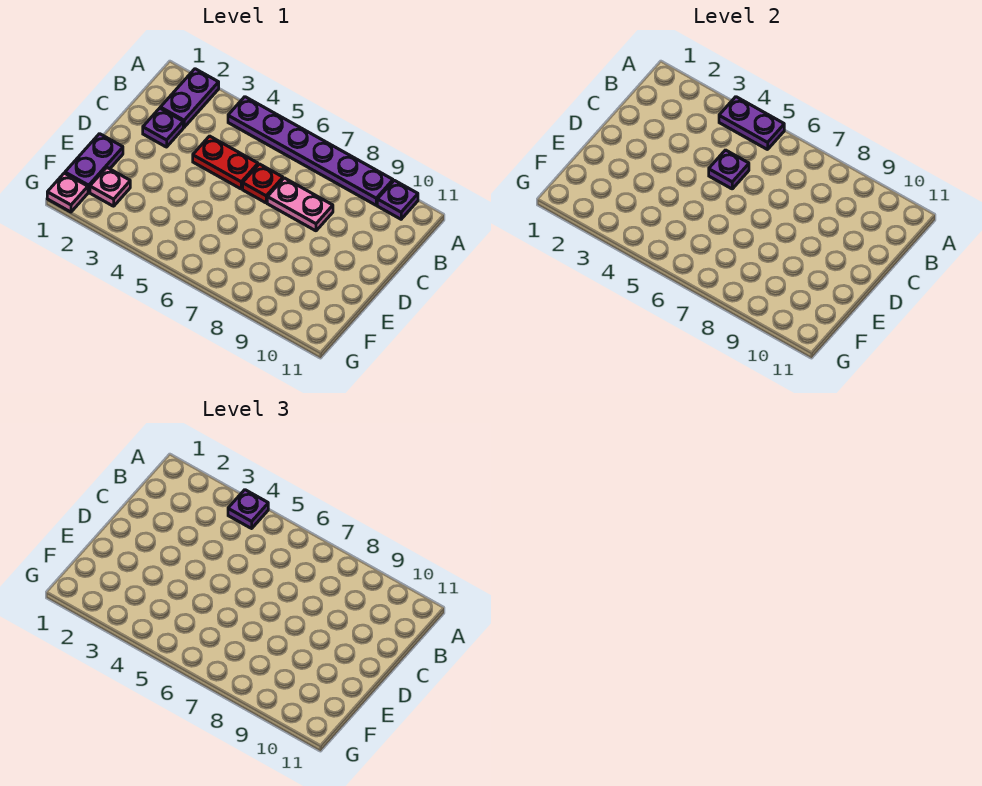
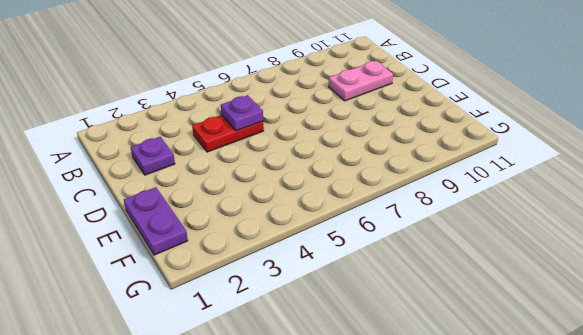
pink 1x2 plate [328,61,393,101] -> pink 1x2 plate moved to [267,178,333,231]
none -> purple 1x2 plate [160,69,219,127]
none -> purple 1x6 plate [228,97,393,205]
none -> purple 1x1 plate [377,180,418,219]

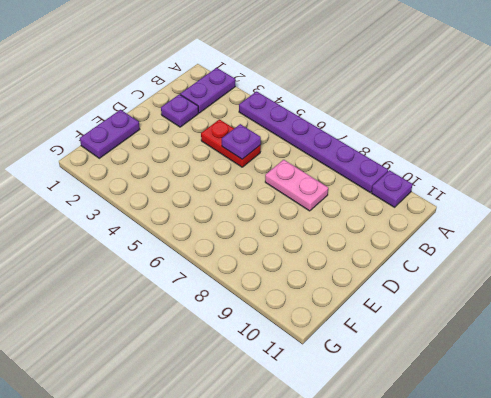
none -> red 1x1 plate [243,164,283,203]
none -> pink 1x1 plate [90,167,130,206]
none -> pink 1x1 plate [47,173,88,212]

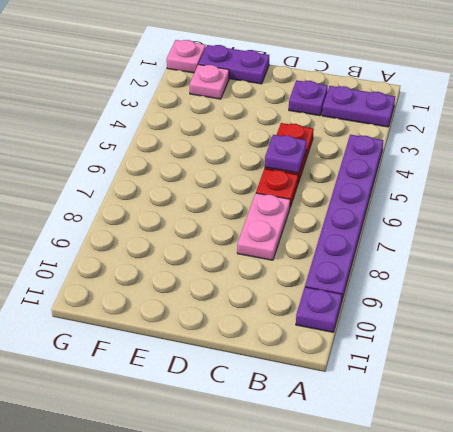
none -> purple 1x2 plate [719,97,784,150]
none -> purple 1x1 plate [228,490,268,528]

